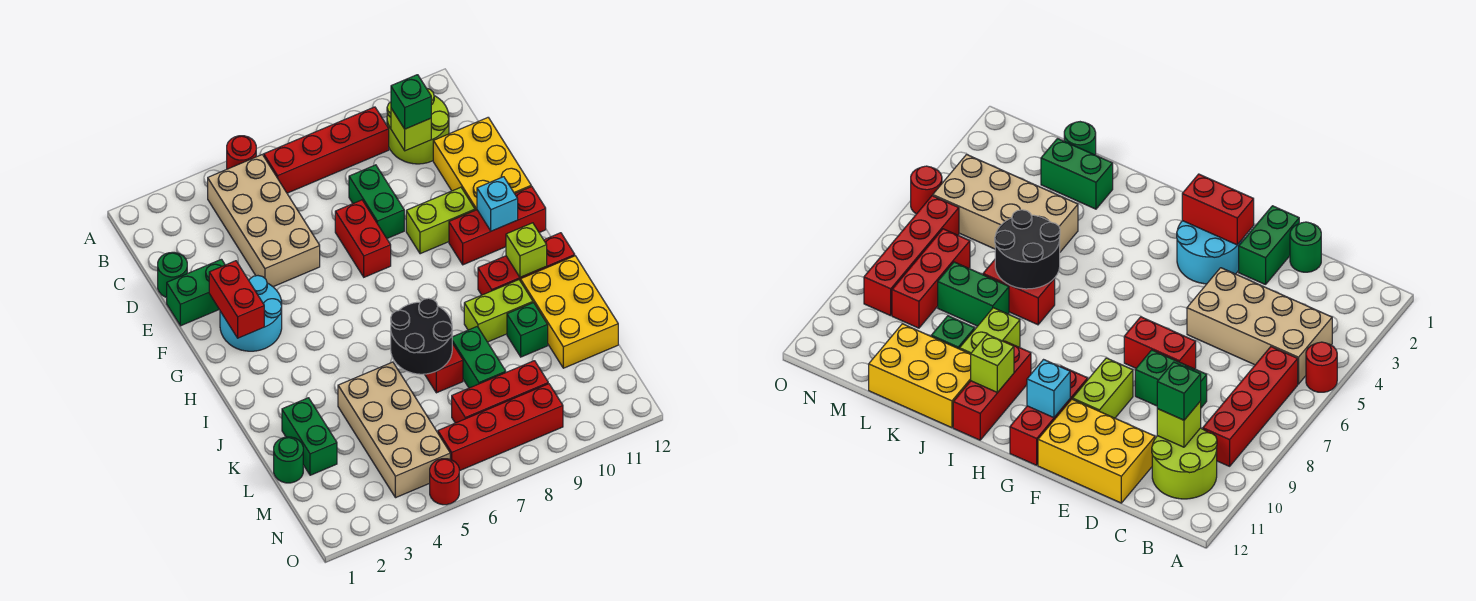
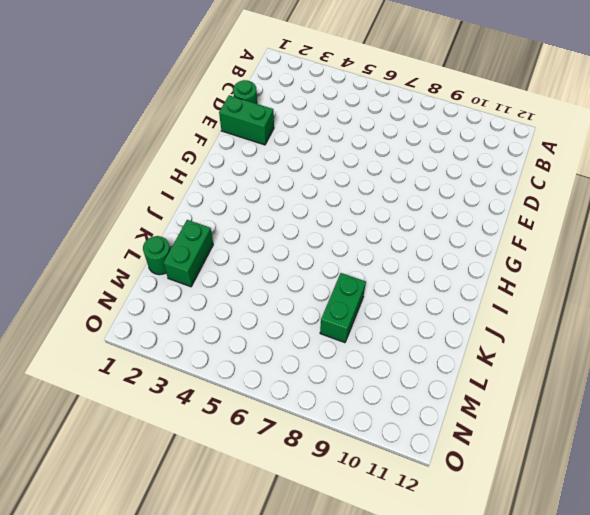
none -> red 1x1 round brick [227,136,256,169]
none -> tan 2x4 brick [208,155,320,287]
none -> red 1x4 brick [264,107,389,193]
none -> lime 2x2 round brick [387,89,449,164]

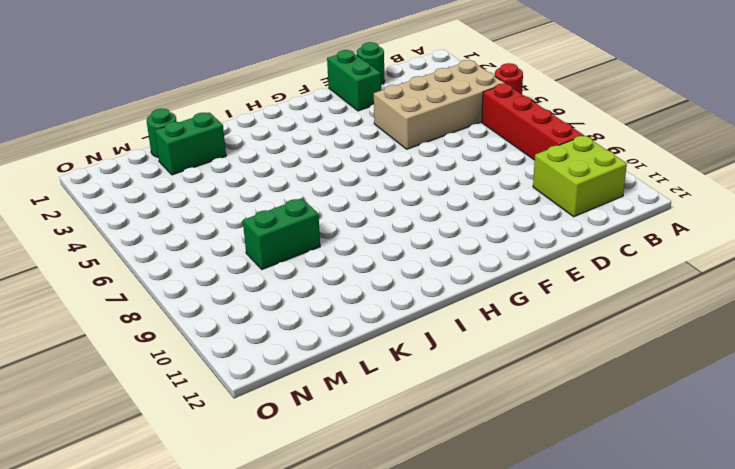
lime 2x2 brick [533,136,627,217] -> lime 2x2 round brick [387,89,449,164]
none -> green 1x2 brick [349,165,404,238]
none -> yellow 2x3 brick [433,118,531,210]
none -> red 1x2 brick [335,200,391,277]
none -> cyan 2x2 round brick [220,276,282,351]

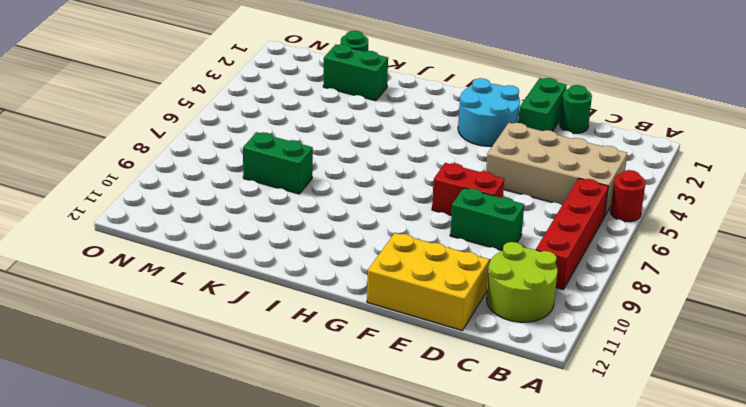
none -> lime 1x2 brick [406,187,475,254]
none -> red 1x3 brick [449,186,546,265]
none -> red 1x3 brick [478,233,575,295]
none -> red 1x2 brick [425,343,463,393]

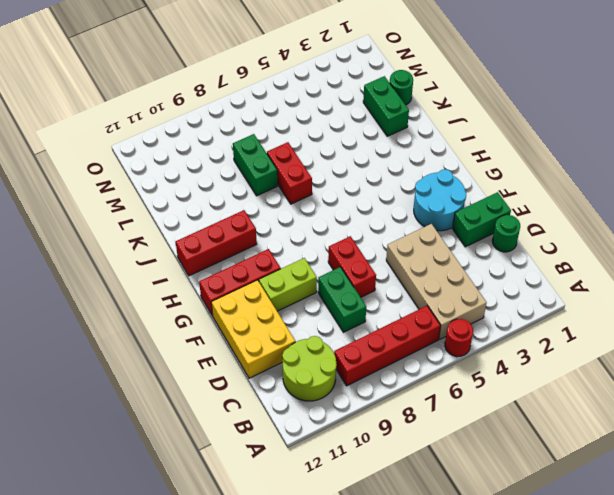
none -> lime 1x2 brick [464,280,533,342]
none -> yellow 2x3 brick [521,256,618,368]
none -> tan 2x4 brick [338,362,450,498]
none -> green 1x1 brick [507,303,548,357]

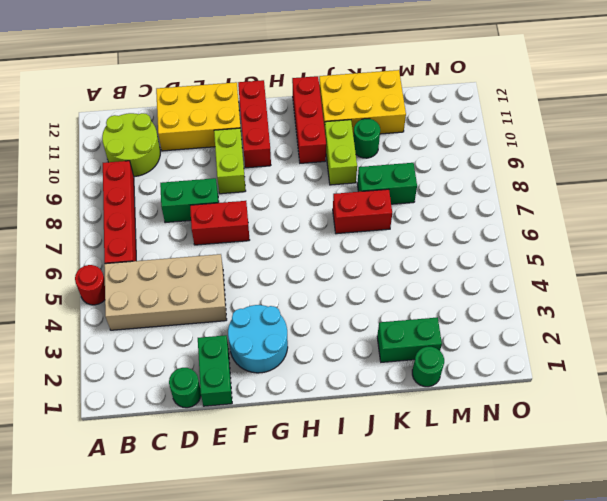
green 1x1 round brick [353,119,380,158] -> green 1x1 brick [507,303,548,357]
none -> tan 2x4 brick [338,362,450,498]
none -> red 1x3 brick [452,361,548,423]
none -> red 1x4 brick [438,384,563,471]
none -> red 1x1 round brick [430,459,459,505]

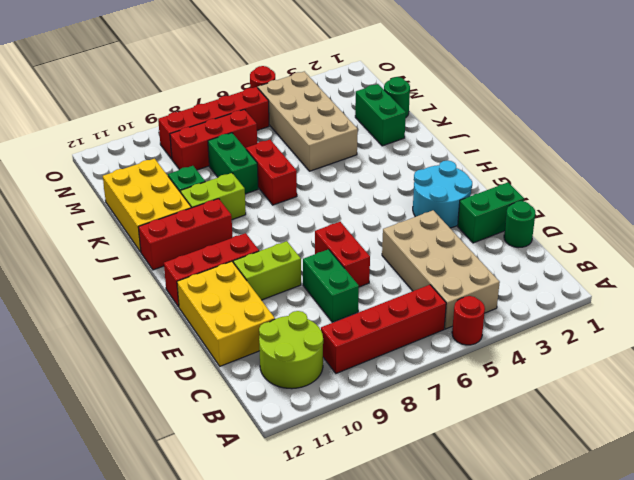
none -> lime 1x1 brick [391,109,431,151]
none -> red 1x2 brick [209,261,264,338]
none -> cyan 1x1 brick [477,177,518,231]
none -> lime 1x1 brick [506,223,547,277]

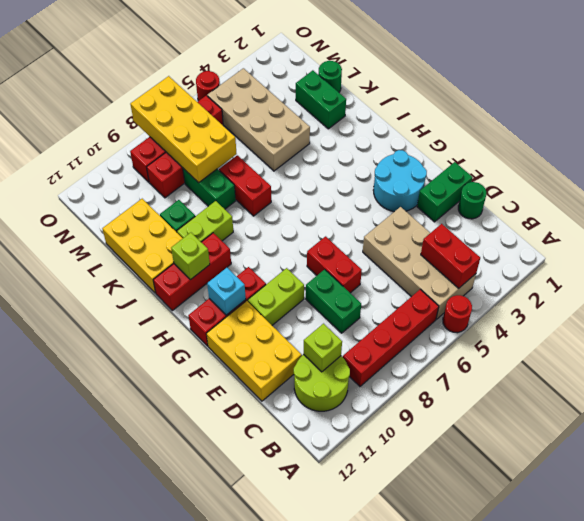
red 1x2 brick [421,224,480,288] -> red 1x2 brick moved to [209,261,264,338]
yellow 2x4 brick [130,76,237,183] -> none
none -> black 2x2 round brick [391,298,452,374]
none -> green 1x1 brick [391,75,431,129]

